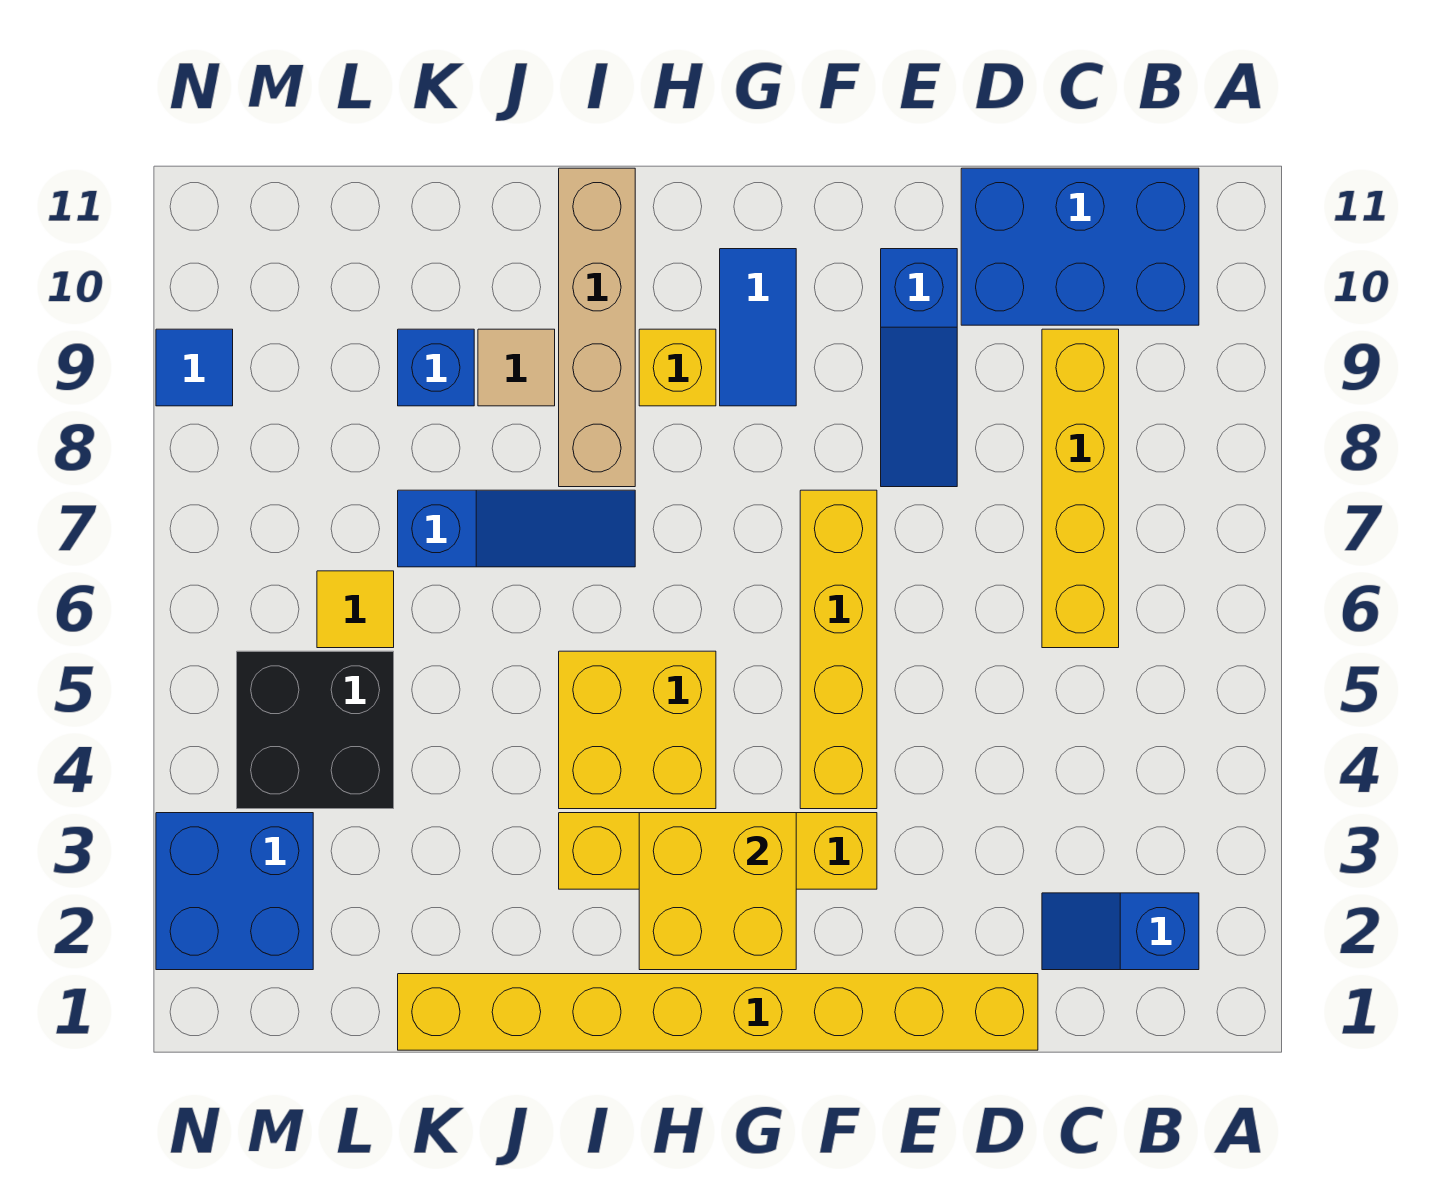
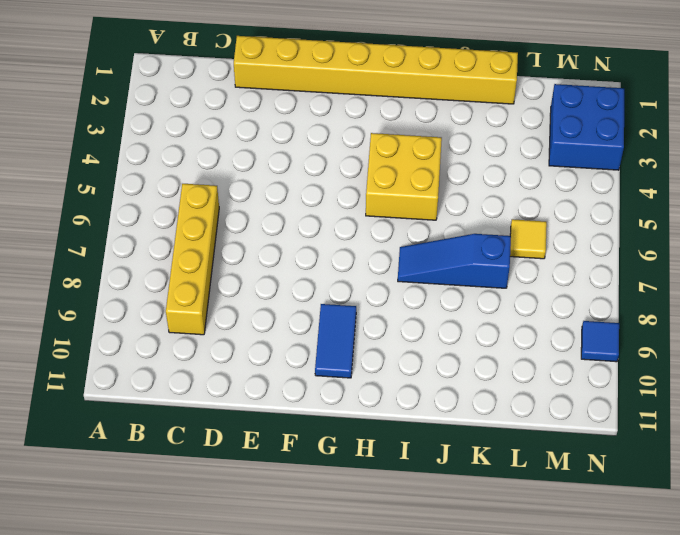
none -> blue 1x2 slope [1042,893,1199,970]
none -> blue 2x3 brick [961,168,1199,325]
none -> blue 1x3 slope [881,249,957,487]

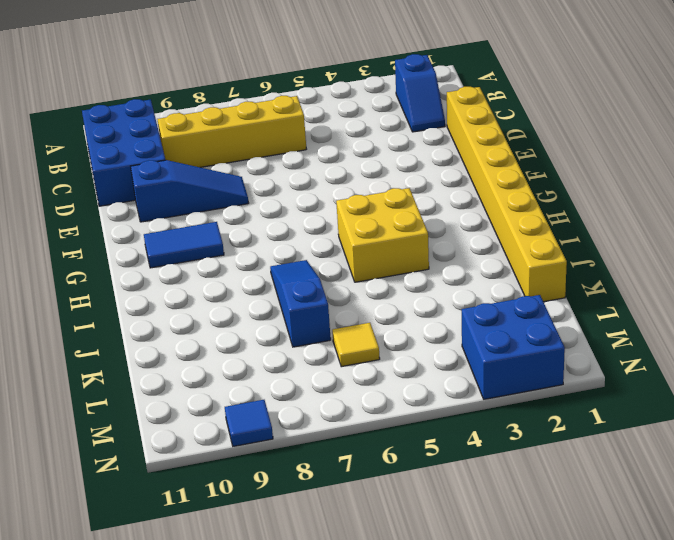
none -> yellow 1x4 brick [559,813,877,889]
none -> yellow 1x4 brick [800,490,877,809]
none -> yellow 1x1 brick [639,329,716,406]

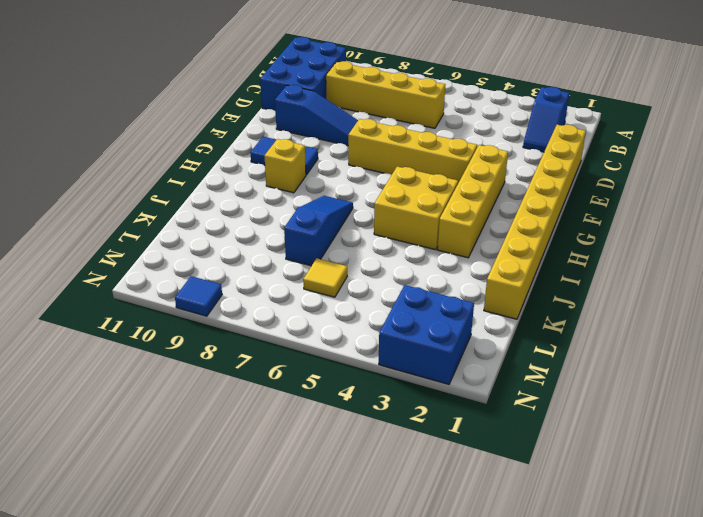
none -> tan 1x4 brick [559,168,635,487]
none -> tan 1x1 tile [478,329,555,406]
none -> blue 1x1 brick [398,329,474,406]

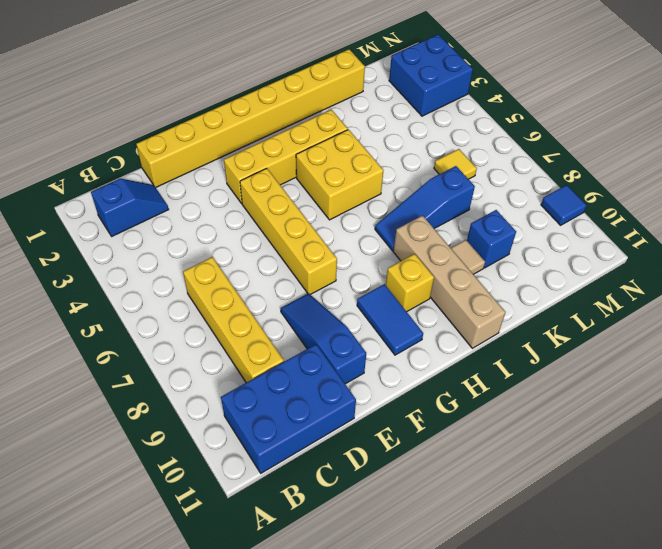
none -> black 2x2 brick [237,651,394,809]
none -> yellow 2x2 brick [639,813,796,970]

